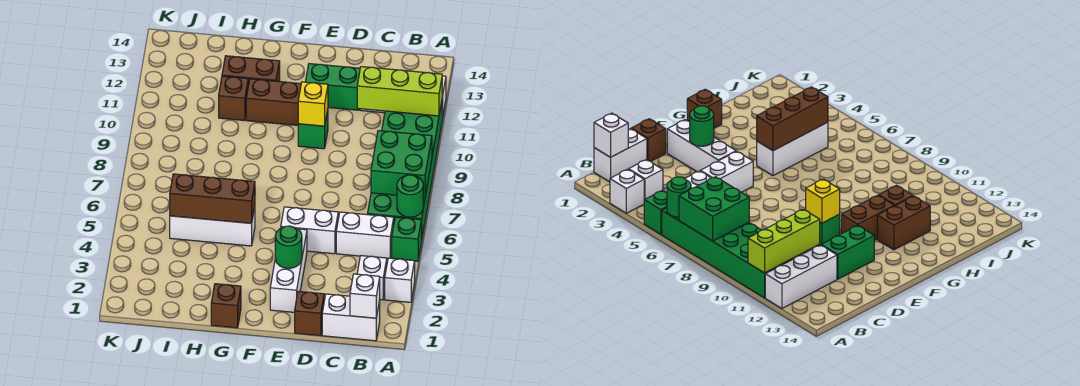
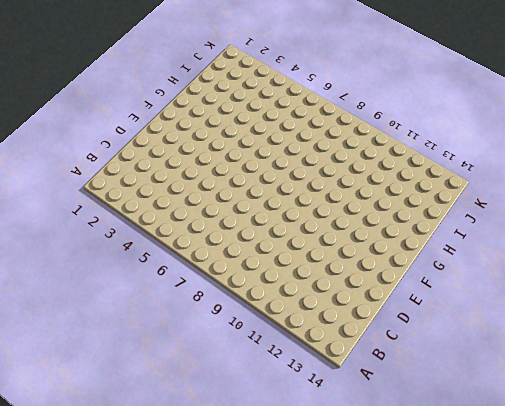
none -> white 1x1 brick [385,258,415,302]
none -> green 1x1 brick [392,217,422,261]
none -> green 2x6 brick [368,102,442,236]

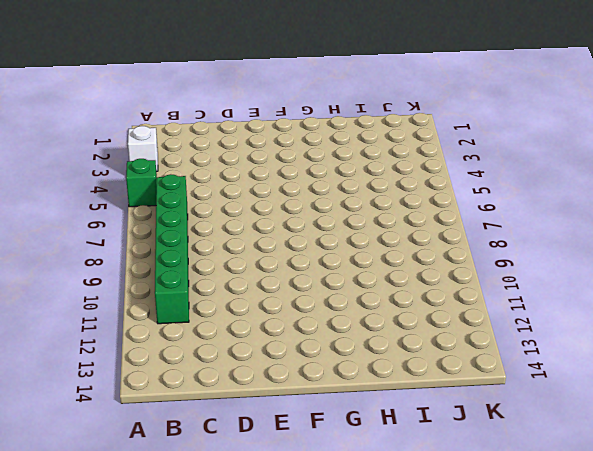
green 1x6 brick [155,174,189,324] -> green 2x6 brick [368,102,442,236]
none -> white 1x3 brick [765,245,837,309]
none -> white 1x2 brick [322,294,380,341]
none -> white 1x1 brick [357,256,387,300]

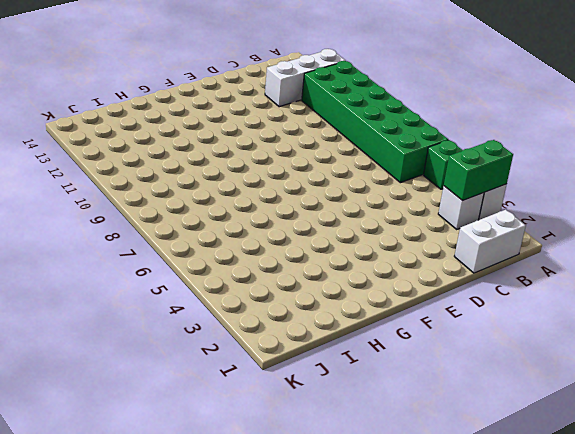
green 1x2 brick [444,140,513,200] -> green 1x2 brick moved to [306,64,360,110]
none -> white 1x2 brick [336,212,394,259]
none -> brown 1x1 brick [295,291,324,336]
none -> white 1x2 brick [281,207,338,254]

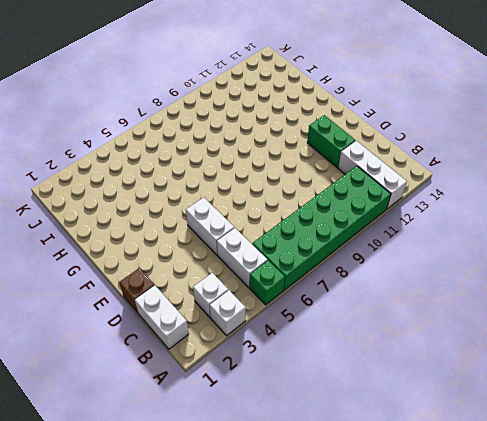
none -> white 1x3 brick [270,227,307,312]
none -> green 1x1 brick [298,110,328,149]
none -> brown 1x2 brick [246,79,301,125]

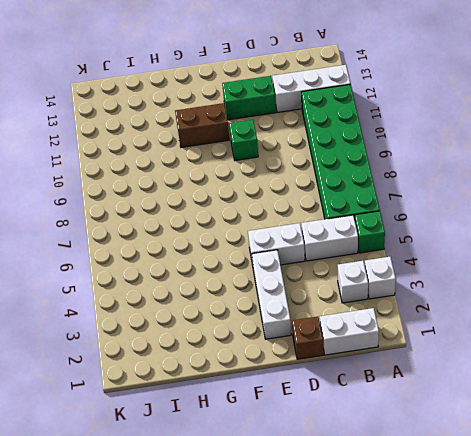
none -> brown 1x1 brick [211,284,241,328]
none -> white 1x3 brick [170,207,255,246]
none -> brown 1x2 brick [222,56,280,85]

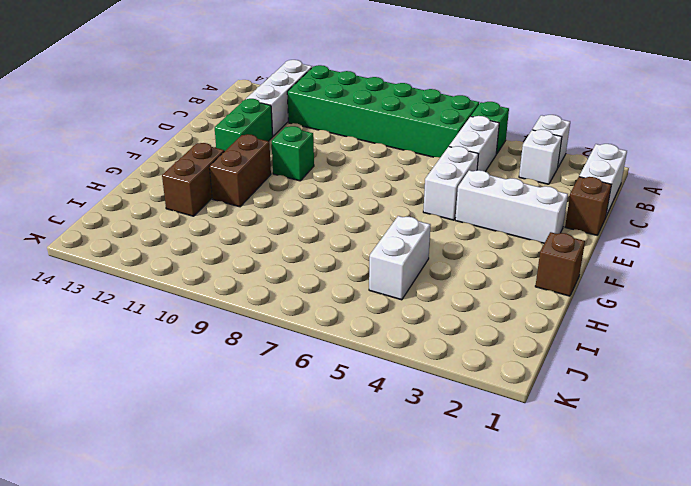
white 1x2 brick [369,216,431,300] -> white 1x3 brick [170,207,255,246]
none -> brown 1x1 brick [219,76,248,121]
none -> green 1x1 round brick [397,175,423,217]
none -> green 2x2 brick [371,131,432,198]

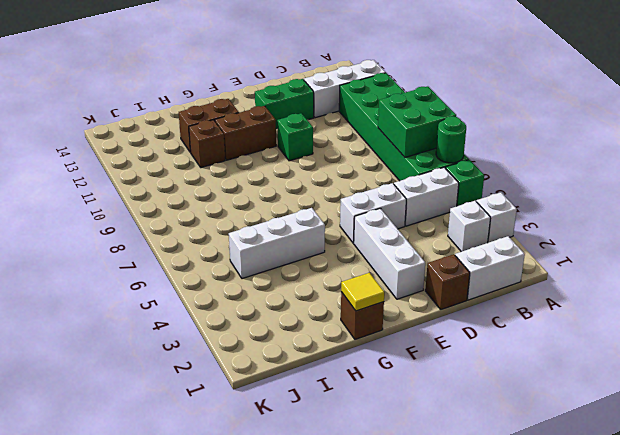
yellow 1x1 tile [341,273,384,311] -> none
none -> lime 1x3 brick [357,67,442,116]
none -> white 1x1 brick [350,274,380,318]
none -> green 1x1 round brick [275,226,302,268]

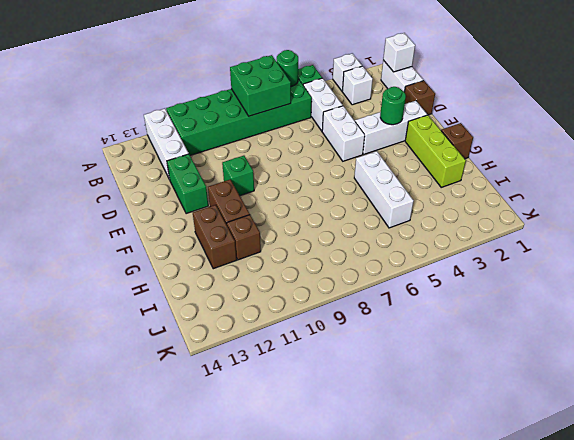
lime 1x3 brick [405,115,466,187] -> lime 1x3 brick moved to [357,67,442,116]
none -> yellow 1x1 brick [298,82,328,126]
none -> brown 1x3 brick [170,174,255,223]

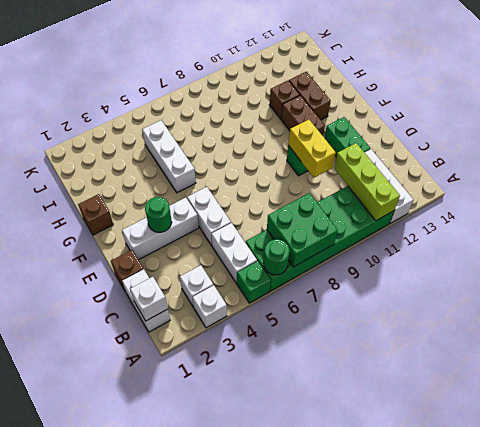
yellow 1x2 brick [288,120,336,178] -> yellow 1x1 brick [298,82,328,126]
none -> brown 1x3 brick [170,174,255,223]

